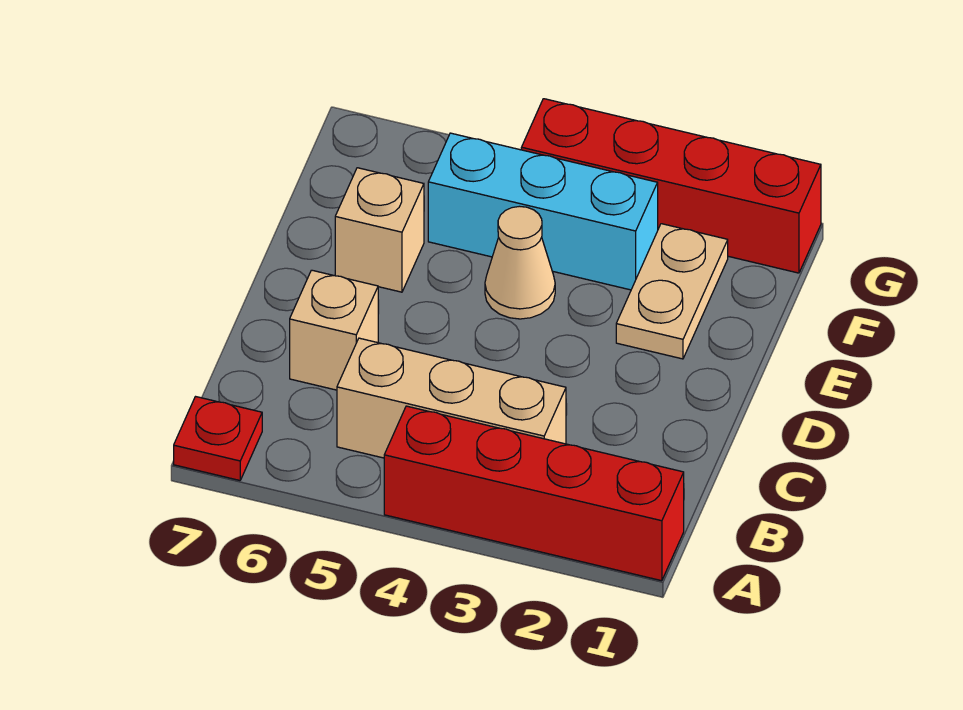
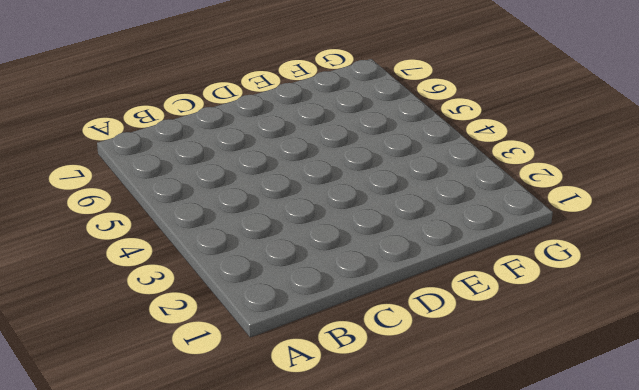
none -> red 1x4 brick [384,406,684,581]
none -> red 1x1 plate [174,397,262,480]

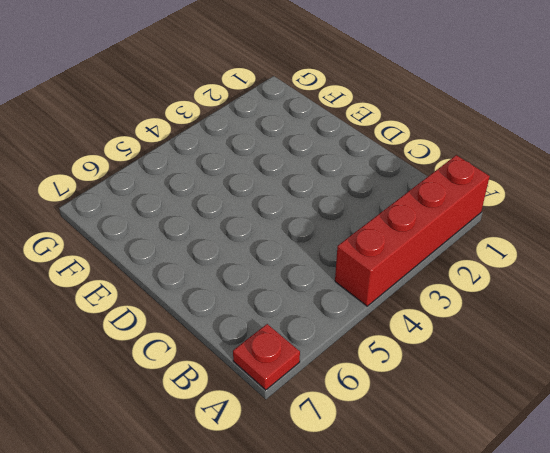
none -> tan 1x3 brick [337,338,566,458]
none -> tan 1x1 brick [290,270,378,390]

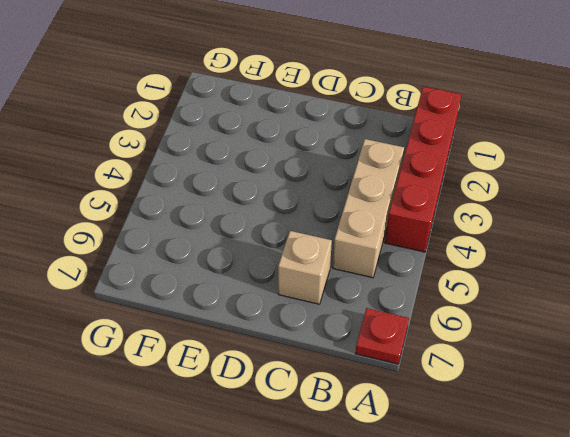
none -> tan 1x2 plate [616,224,728,359]
none -> tan 1x1 cone [485,206,555,319]

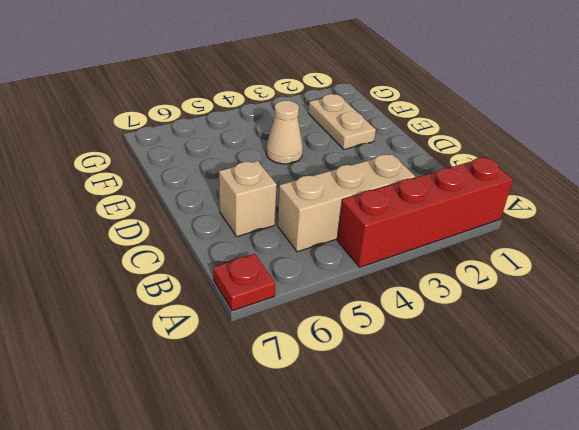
none -> tan 1x1 brick [335,168,424,292]
none -> cyan 1x3 brick [428,133,658,290]

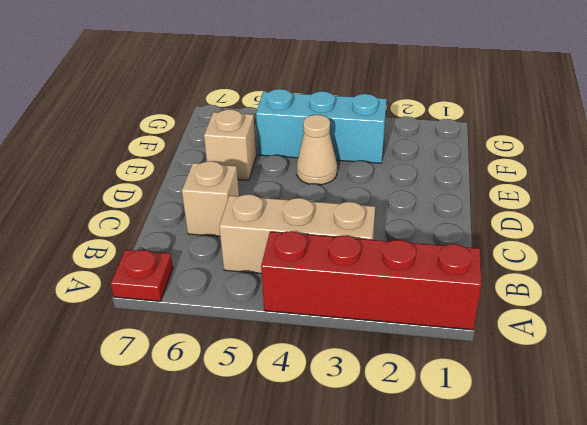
none -> tan 1x2 plate [616,224,728,359]
none -> red 1x4 brick [521,99,821,273]

